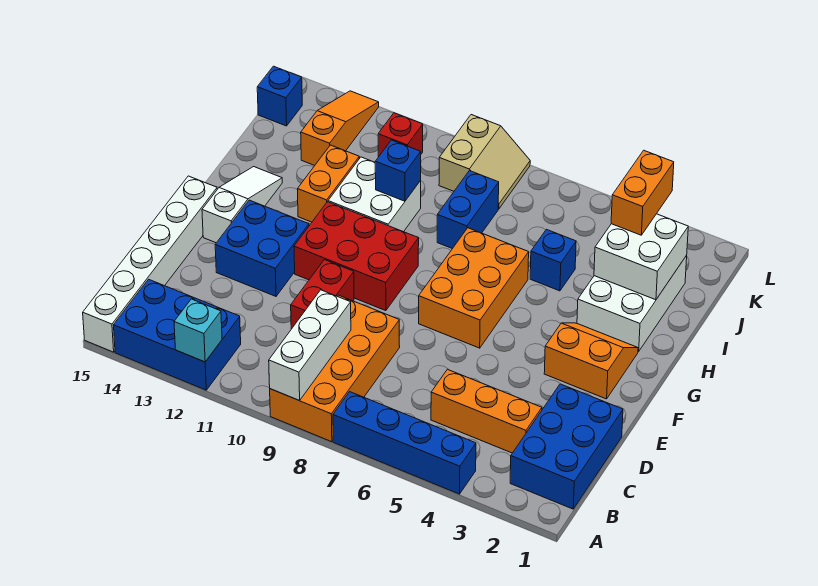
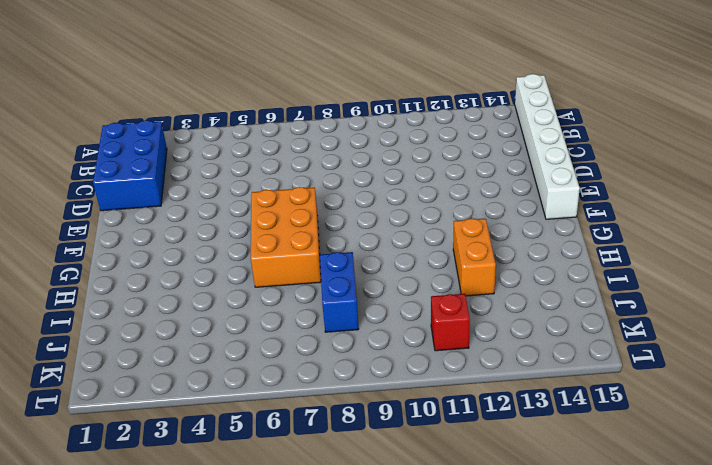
none -> blue 1x4 brick [333,392,476,494]
none -> orange 2x4 brick [270,295,400,442]
none -> blue 2x3 brick [114,279,241,390]

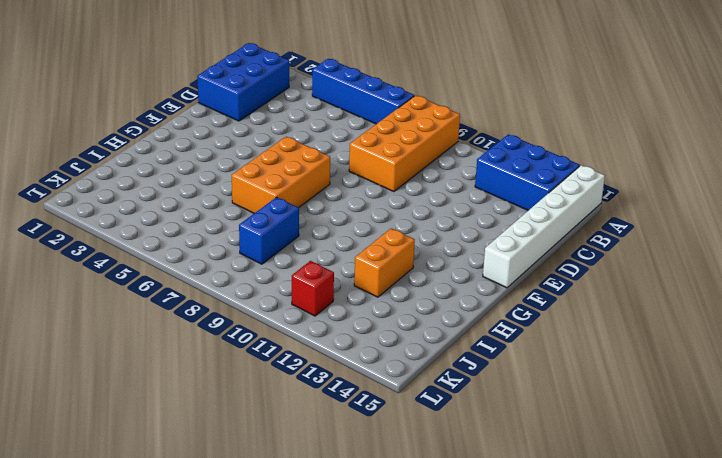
none -> orange 1x3 brick [431,369,542,453]
none -> red 1x2 brick [291,260,354,329]
none -> blue 2x2 brick [215,200,309,296]

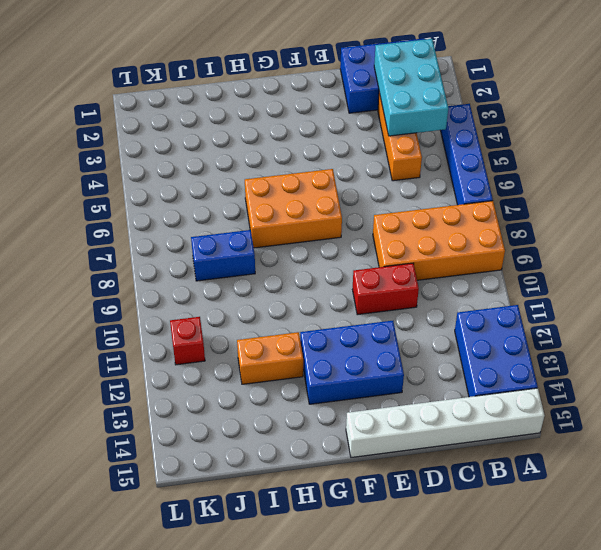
cyan 2x3 brick [374,39,448,136] -> none
blue 2x3 brick [300,321,404,404] -> blue 2x2 brick [215,200,309,296]
none -> orange 2x2 slope [544,323,638,399]
none -> red 2x3 brick [294,202,419,311]
none -> white 1x3 slope [202,167,282,243]

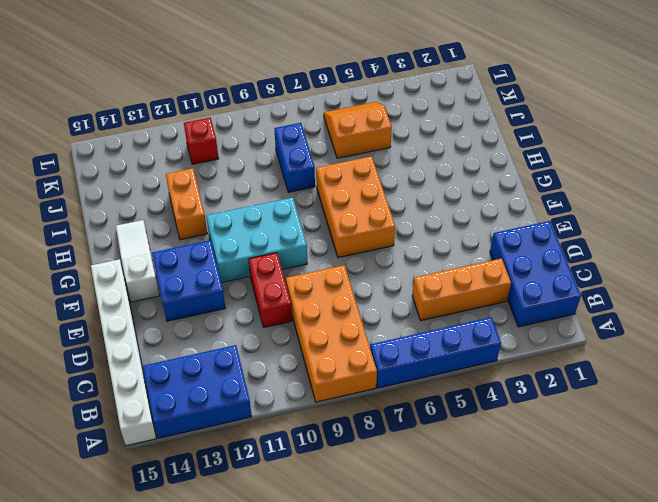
cyan 2x3 brick [207,197,307,283] -> red 2x3 brick [294,202,419,311]
orange 2x2 slope [324,102,392,158] -> orange 2x2 slope moved to [544,323,638,399]
none -> white 2x3 brick [577,256,687,352]
none -> white 2x2 brick [328,157,421,232]
none -> blue 1x1 brick [530,230,576,291]

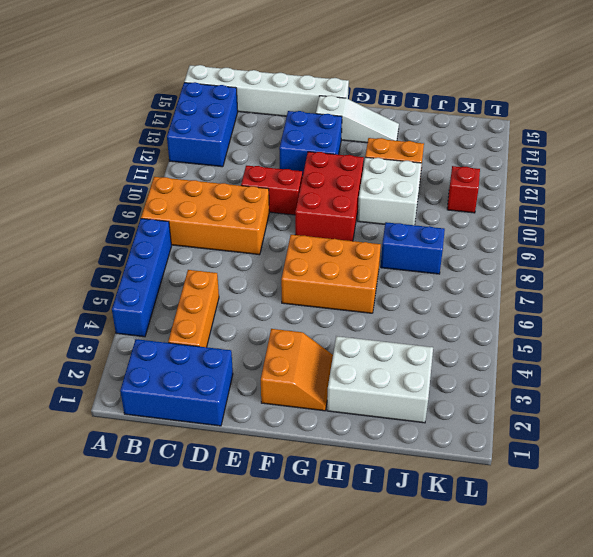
none -> blue 1x1 brick [530,230,576,291]
none -> orange 1x3 slope [301,91,379,166]
none -> tan 2x2 slope [439,115,530,209]

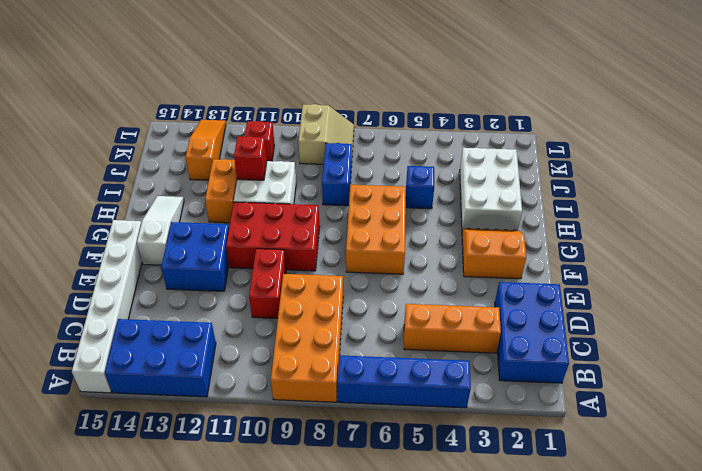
red 1x1 brick [234,136,267,180] -> none
none -> blue 1x1 brick [257,66,302,126]
none -> white 1x3 brick [269,290,351,401]
none -> cyan 1x1 brick [174,299,222,362]

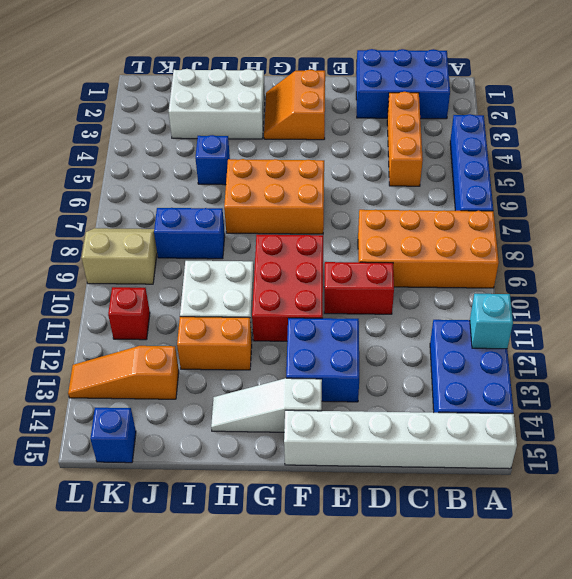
none -> white 1x3 brick [269,290,351,401]
none -> white 2x2 brick [594,214,688,300]
none -> blue 1x1 brick [375,140,421,201]

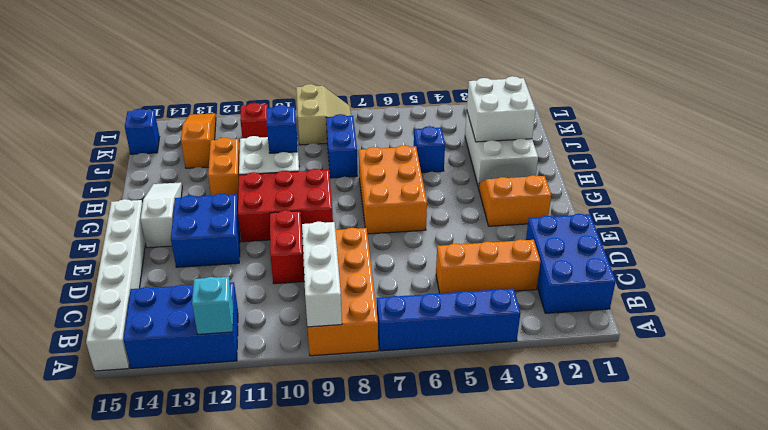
none -> orange 1x2 brick [611,150,674,235]

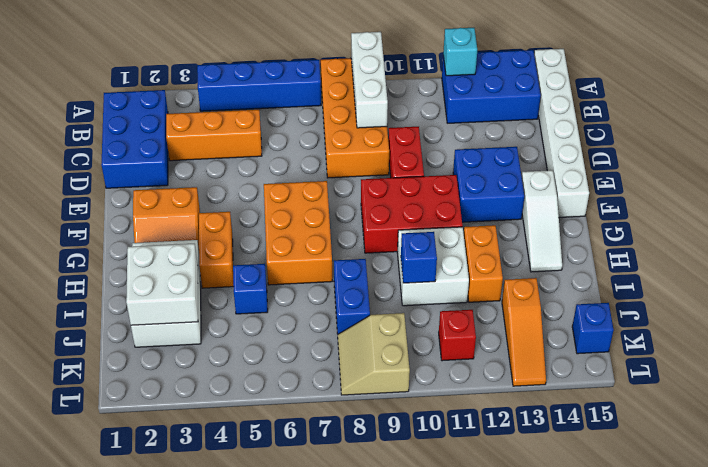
orange 1x2 brick [199,212,234,288] -> orange 1x2 brick moved to [611,150,674,235]

